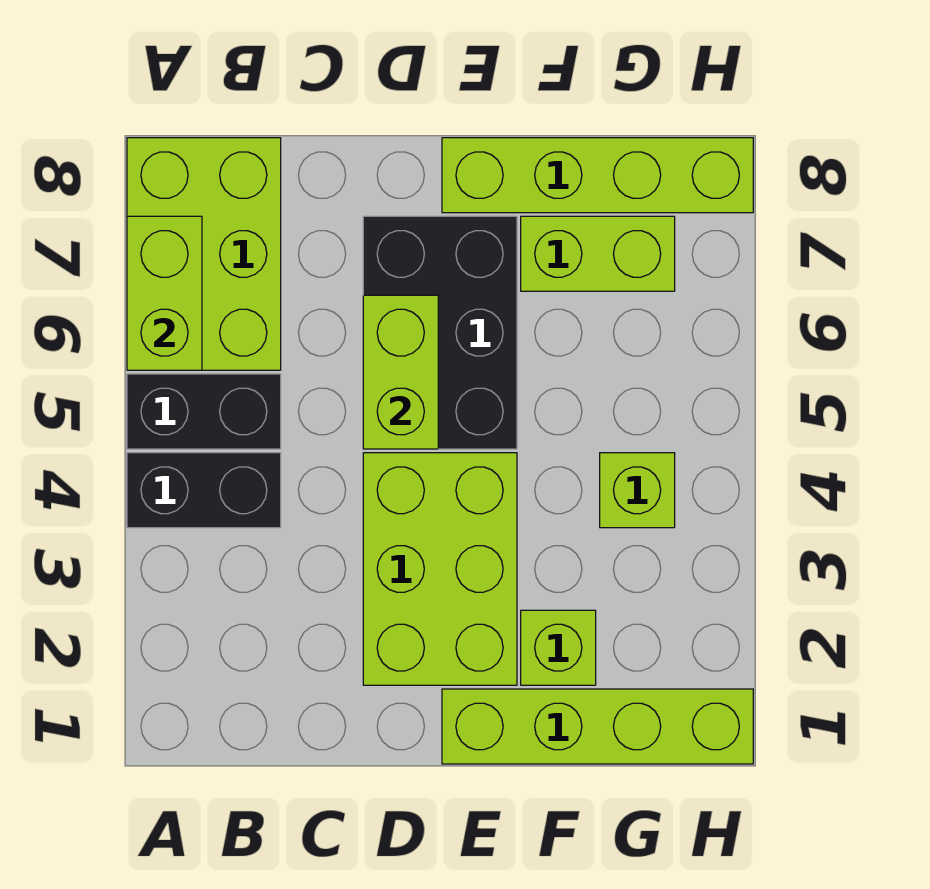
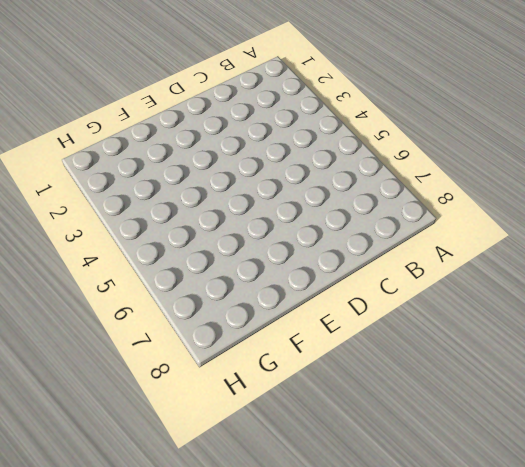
none -> black 1x2 brick [127,453,281,528]
none -> black 1x2 brick [127,374,281,449]
none -> lime 2x3 brick [127,138,281,370]

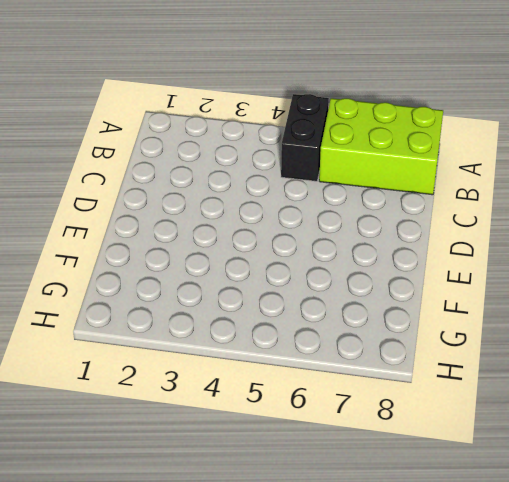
none -> black 1x2 brick [127,453,281,528]
none -> lime 2x3 brick [363,453,517,685]
none -> black 2x3 brick [363,216,517,449]

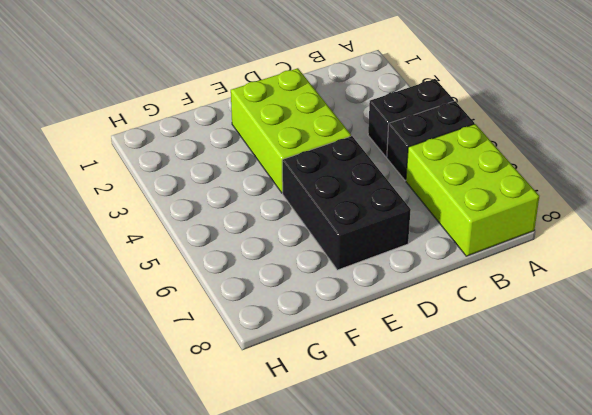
none -> lime 1x4 brick [442,689,753,764]
none -> lime 1x4 brick [442,138,753,213]
none -> lime 1x1 brick [521,610,596,685]

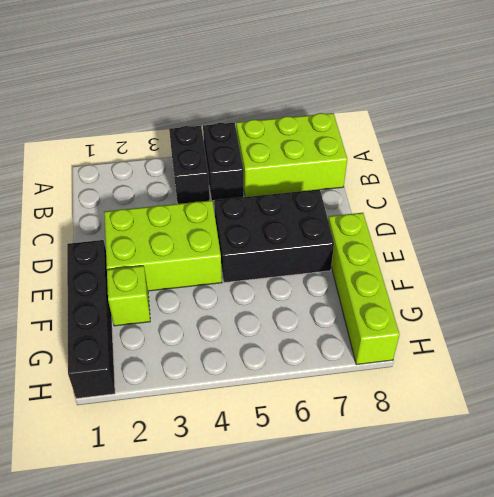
black 1x4 brick [67,240,115,398] -> lime 1x4 brick [442,689,753,764]
none -> lime 1x2 brick [521,216,675,291]
none -> lime 1x1 brick [600,453,675,528]
none -> lime 1x2 brick [127,216,202,370]

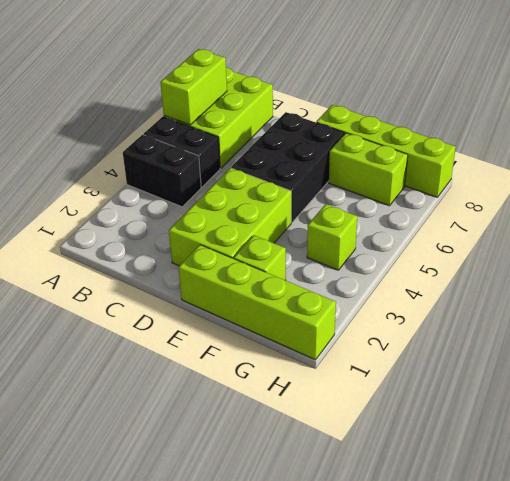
none -> lime 1x2 brick [363,295,438,449]

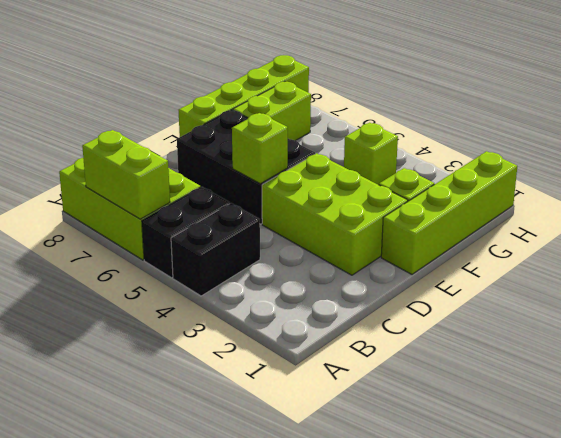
lime 1x1 brick [232,113,288,184] -> lime 1x2 brick [363,295,438,449]

